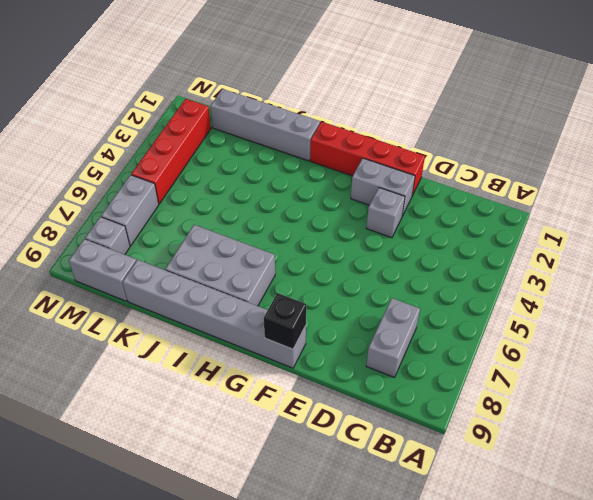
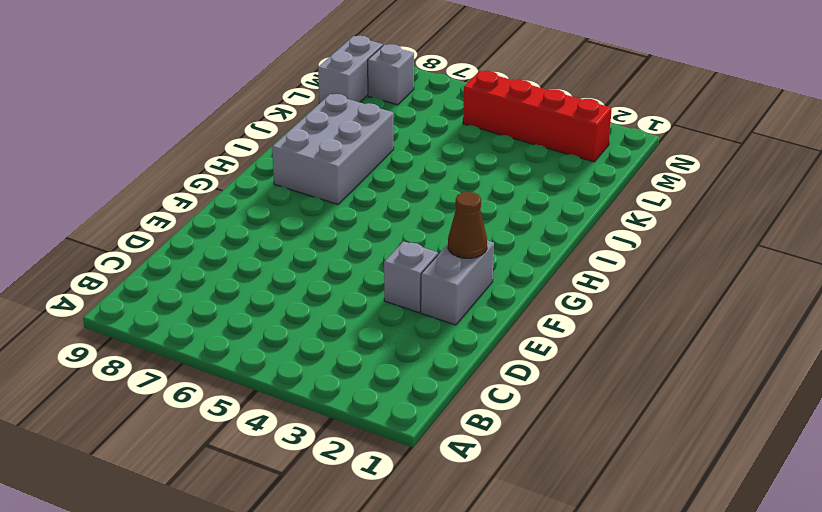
brown 1x1 cone [448,192,487,258] -> none
none -> grey 1x2 brick [366,298,420,377]
none -> red 1x4 brick [310,122,425,196]
none -> grey 1x6 brick [122,260,306,368]

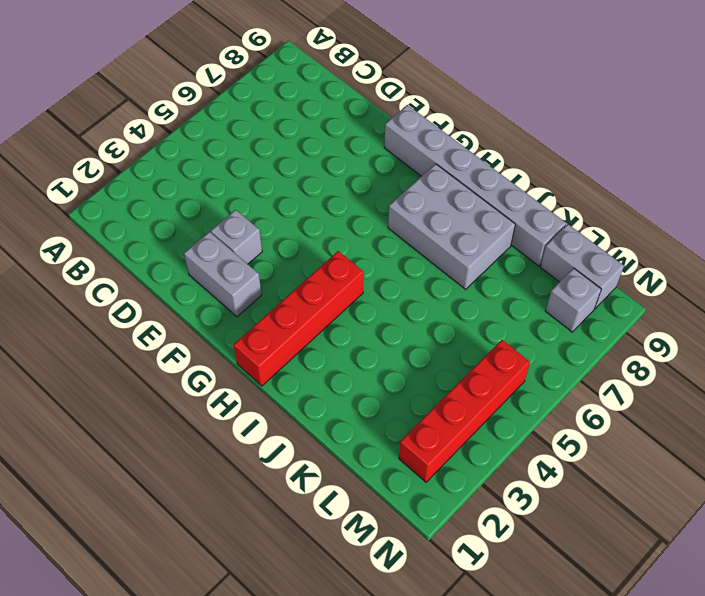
red 1x4 brick [234,251,364,386] -> red 1x4 brick turned to [310,122,425,196]
none -> grey 1x2 brick [366,298,420,377]
none -> grey 1x4 brick [210,89,320,161]
none -> grey 1x2 brick [101,175,159,246]

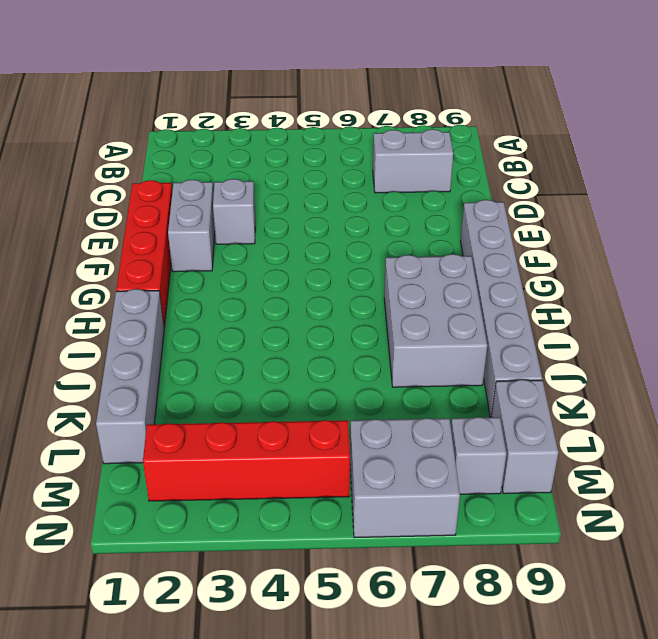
grey 2x2 brick [350,418,460,538] -> grey 1x2 brick [101,175,159,246]
none -> black 1x1 brick [264,293,306,349]

